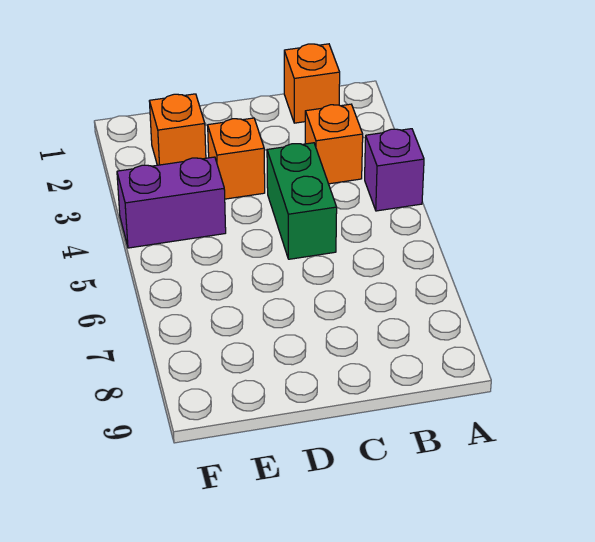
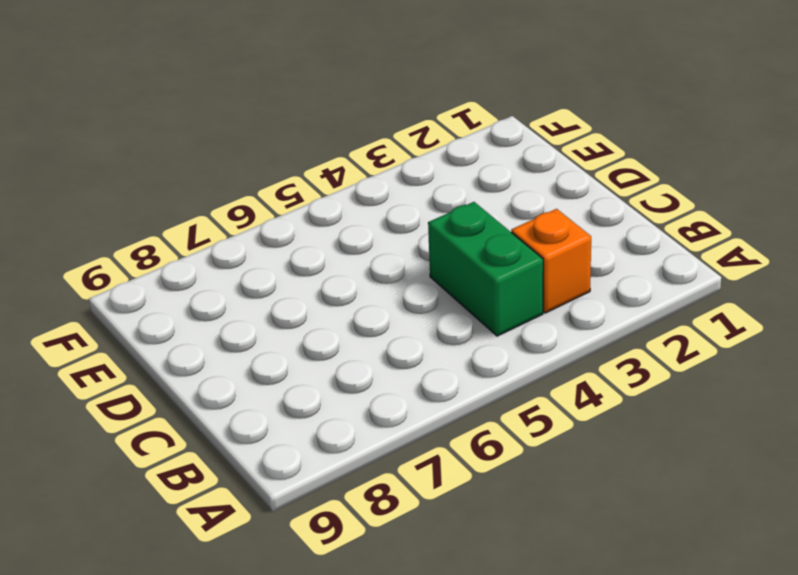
green 1x2 brick [428,202,543,336] -> green 1x2 brick turned to [267,143,337,259]
none -> purple 1x1 brick [365,129,424,211]
none -> orange 1x1 brick [284,44,340,123]

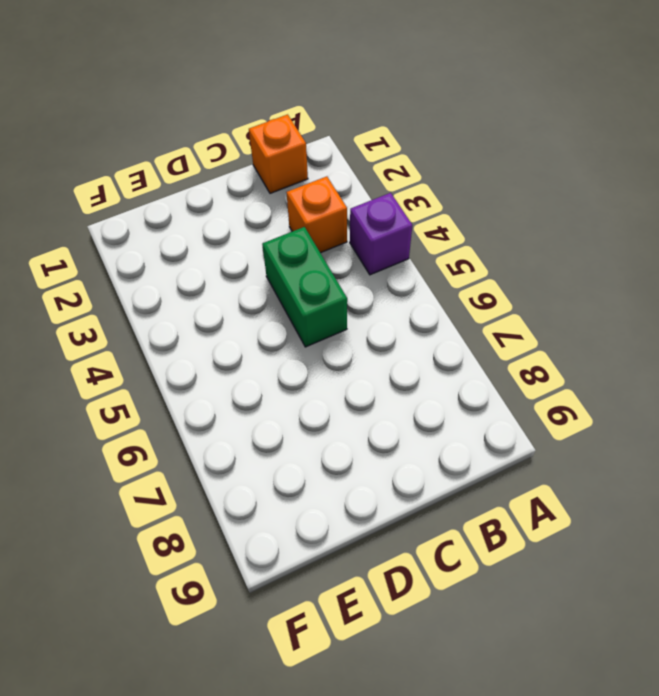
none -> orange 1x1 brick [208,118,265,199]
none -> orange 1x1 brick [149,94,206,165]

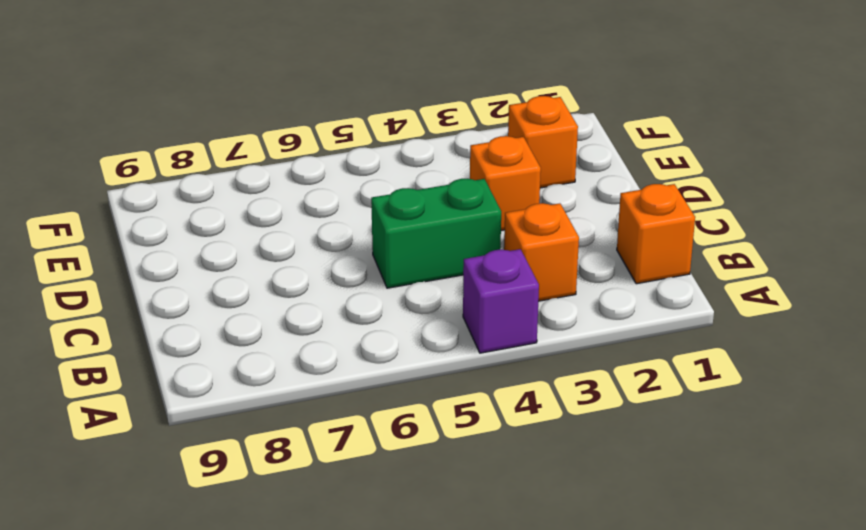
none -> purple 1x2 brick [117,157,226,248]

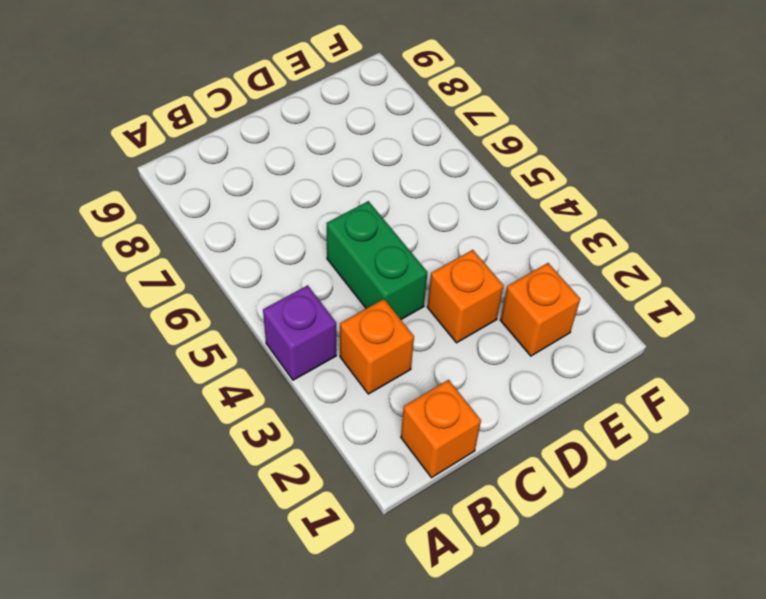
none -> purple 1x2 brick [117,157,226,248]

